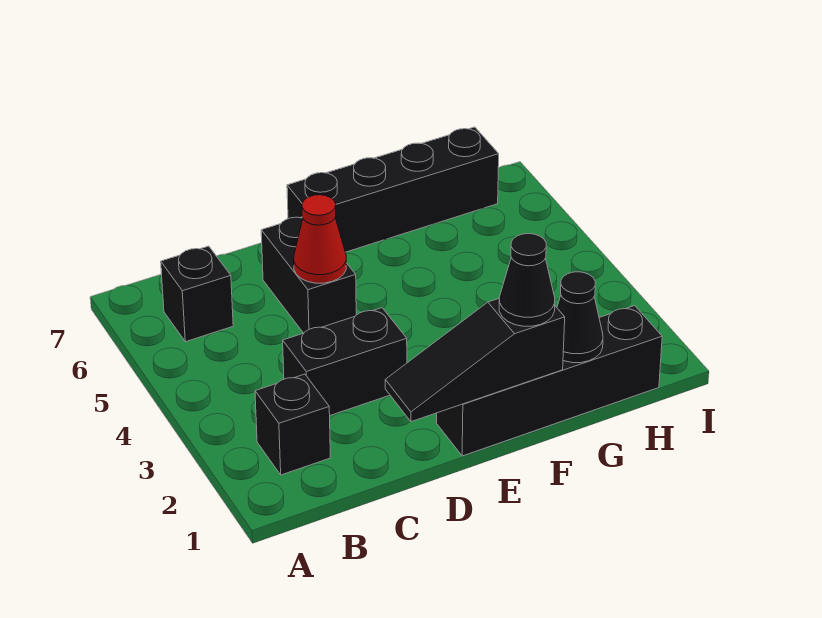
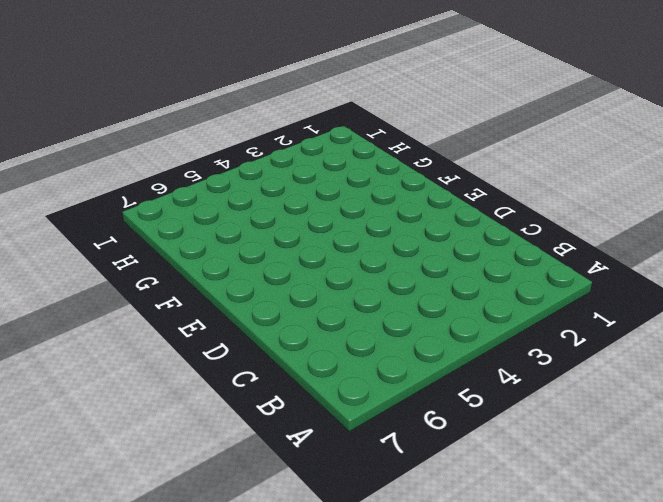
none -> black 1x1 brick [255,374,330,475]
none -> black 1x1 brick [161,246,233,342]

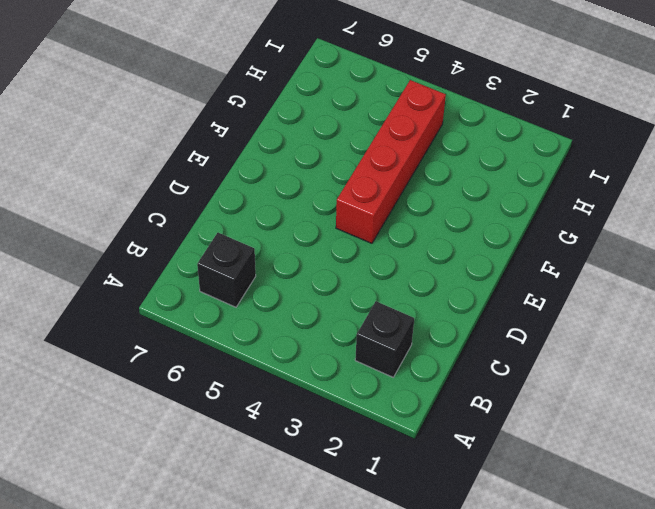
red 1x4 brick [336,80,446,243] -> none
none -> black 1x2 brick [283,308,407,415]
none -> black 1x2 brick [261,217,356,333]

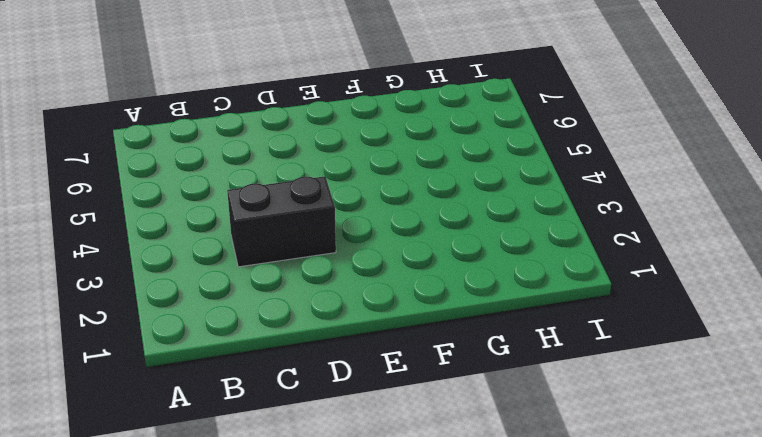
none -> black 1x1 brick [255,374,330,475]
none -> black 1x1 brick [161,246,233,342]

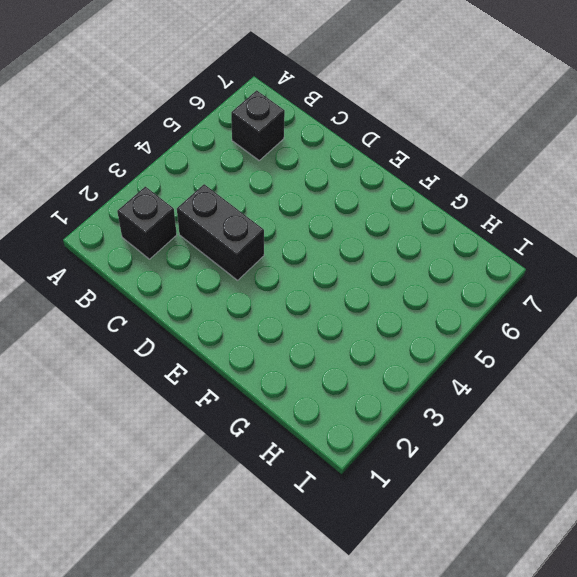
none -> black 1x2 brick [261,217,356,333]
none -> black 1x4 brick [437,306,662,456]

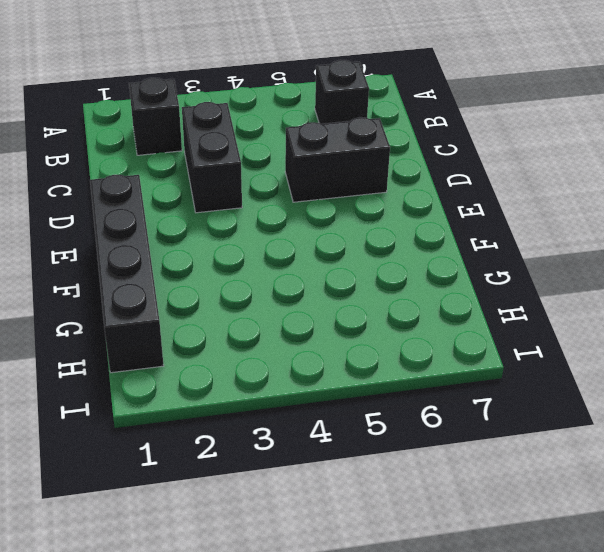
none -> black 1x4 brick [287,127,499,252]
none -> black 1x3 slope [385,299,565,422]

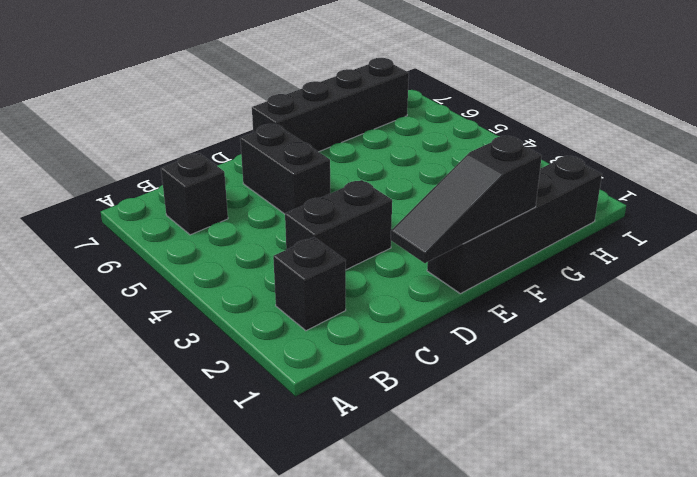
none -> red 1x1 cone [294,195,346,283]
none -> black 1x1 cone [557,272,603,363]

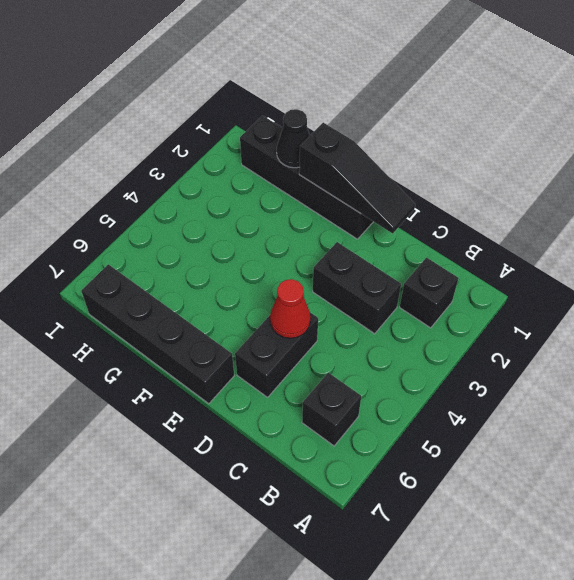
none -> black 1x1 cone [499,234,555,326]

